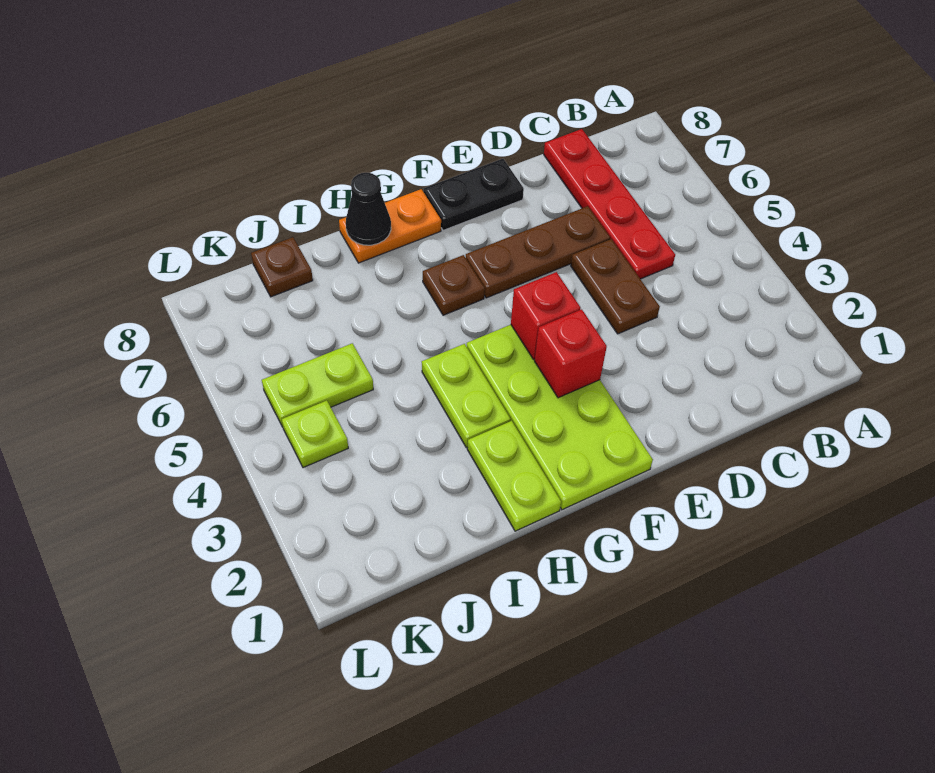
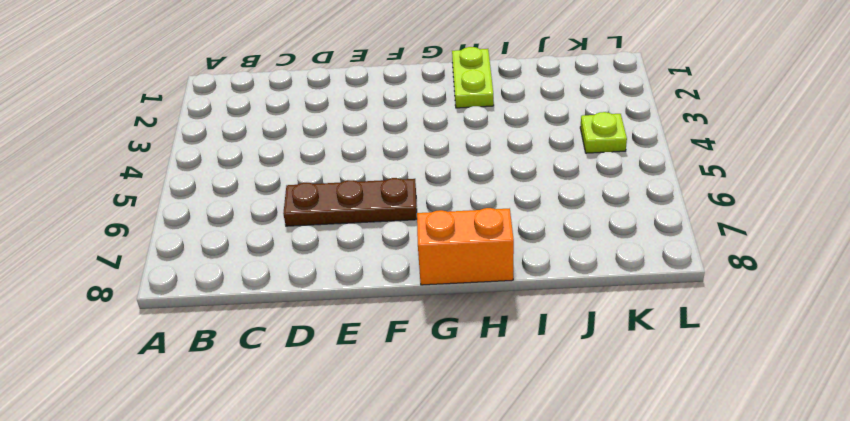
orange 1x2 brick [417,208,514,285] -> orange 1x2 plate [339,189,441,263]
none -> red 1x4 plate [544,129,675,279]
none -> brown 1x2 plate [571,239,660,334]
none -> black 1x2 plate [424,159,524,230]

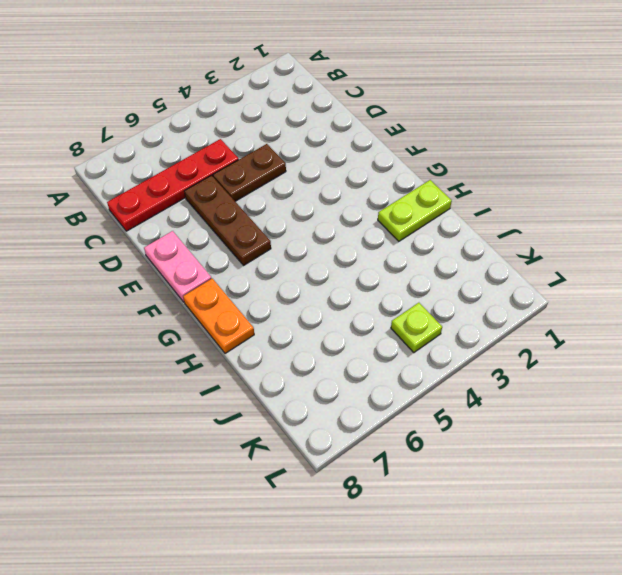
pink 1x2 plate [144,231,212,302] -> black 1x2 plate [424,159,524,230]
none -> lime 2x4 plate [467,325,653,510]
none -> brown 1x1 plate [423,255,485,315]
none -> lime 1x2 plate [422,344,511,448]

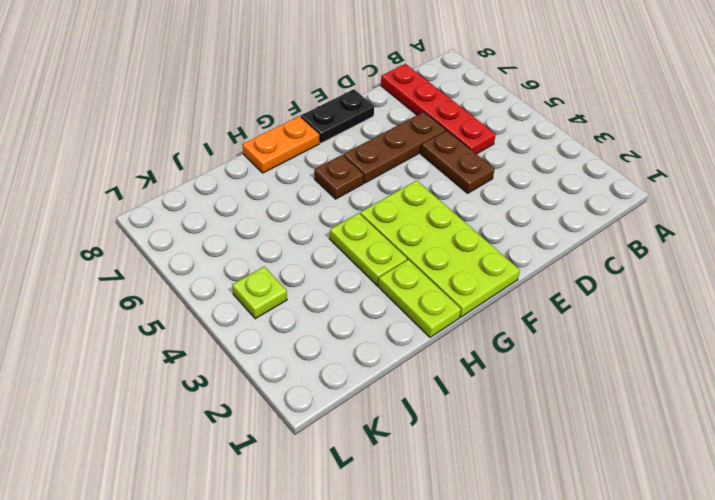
none -> lime 1x2 plate [262,343,373,427]
none -> brown 1x1 plate [251,237,313,297]
none -> red 1x1 brick [535,309,607,398]

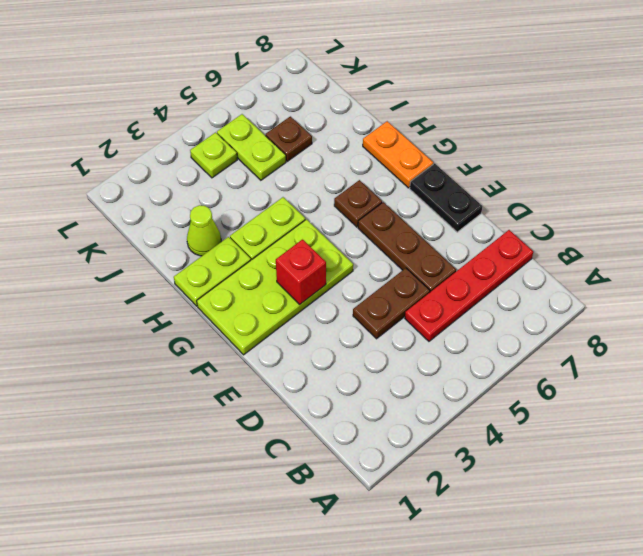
lime 1x1 cone [187,205,221,256] -> none
brown 1x1 plate [266,116,312,161] -> brown 1x1 plate moved to [251,237,313,297]
none -> red 1x1 brick [511,272,581,359]
none -> black 1x1 cone [346,173,391,245]

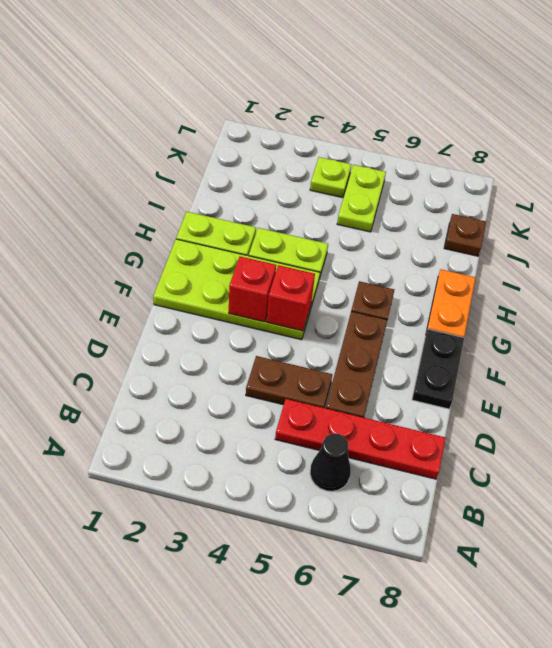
black 1x1 cone [310,434,351,491] -> black 1x1 cone moved to [346,173,391,245]

